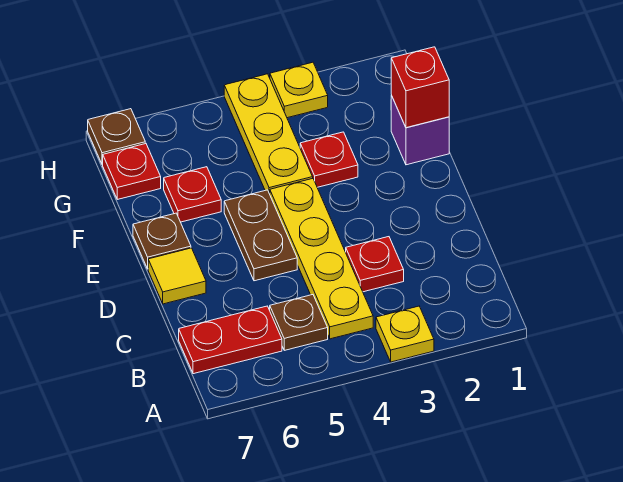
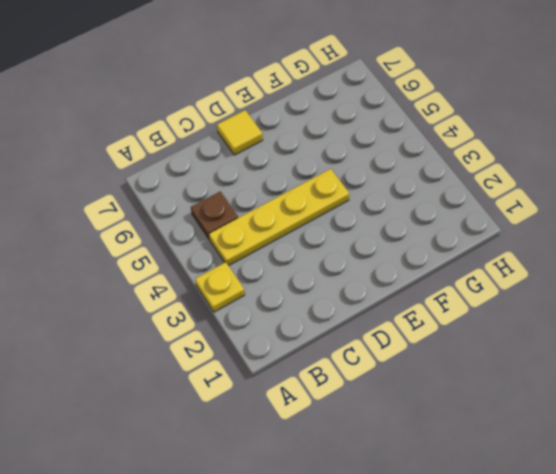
none -> red 1x2 plate [179,306,282,374]
none -> red 1x1 plate [346,237,404,292]
none -> brown 1x2 plate [224,190,297,281]

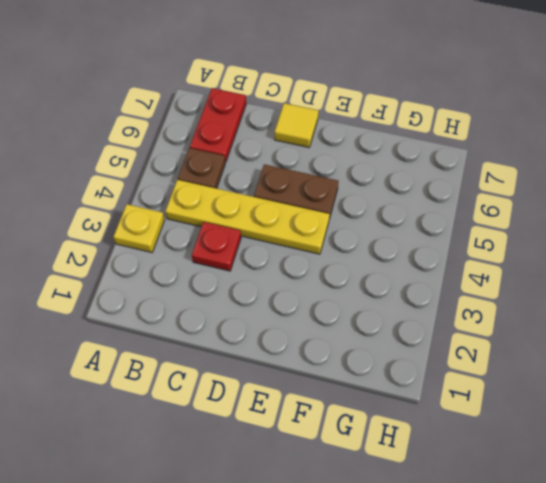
none -> brown 1x1 plate [133,213,191,269]
none -> purple 1x1 brick [391,96,449,165]
none -> red 1x1 plate [300,132,358,187]

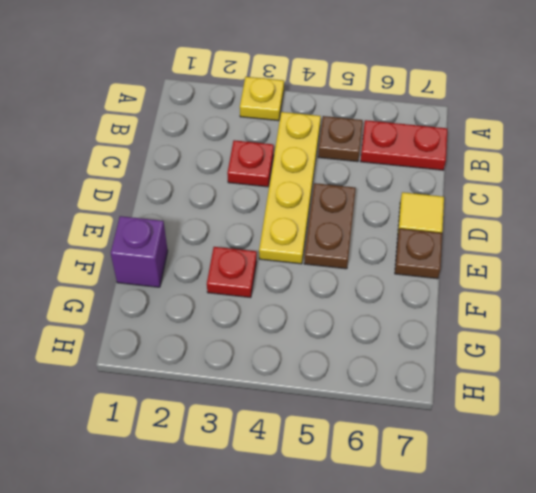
none -> yellow 1x3 plate [224,74,313,194]
none -> red 1x1 plate [164,167,221,222]
none -> red 1x1 plate [103,144,161,199]

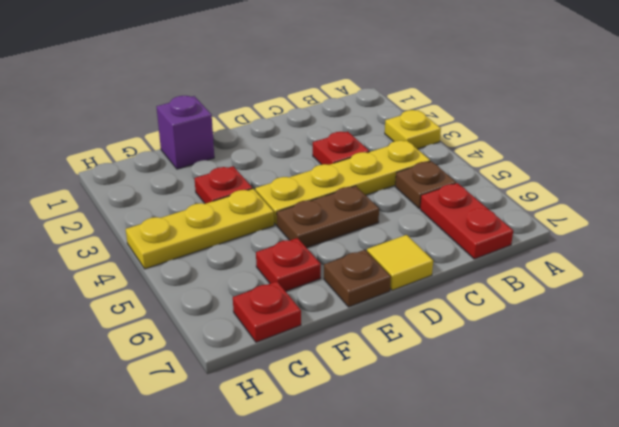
none -> yellow 1x1 plate [270,62,328,118]
none -> brown 1x1 plate [88,109,145,165]
none -> red 1x1 brick [391,47,449,128]

